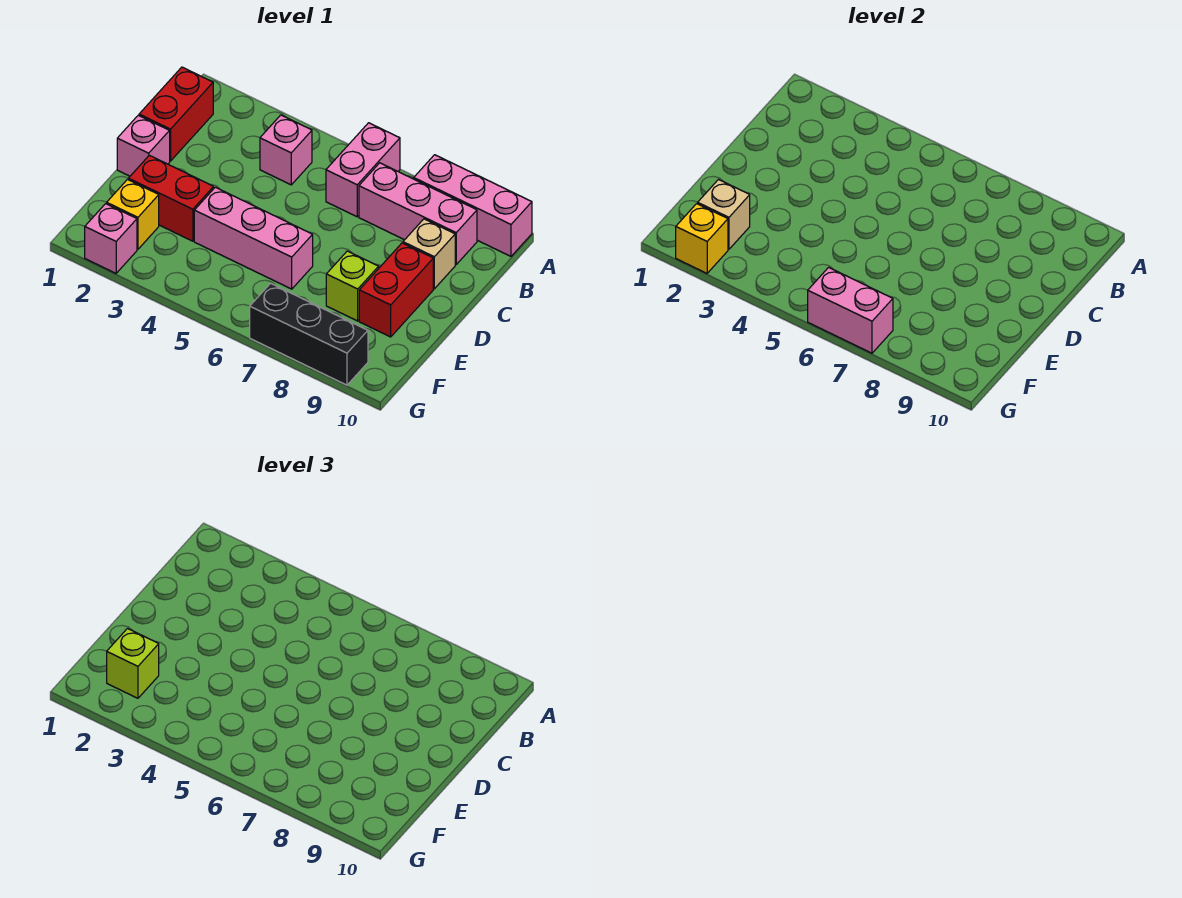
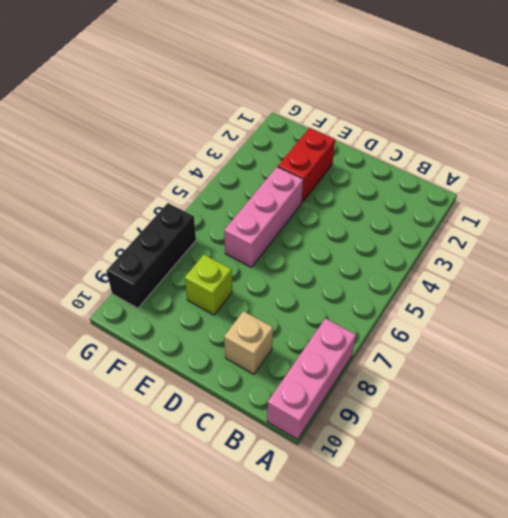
none -> pink 1x2 brick [326,123,400,217]
none -> red 1x2 brick [139,67,213,161]
none -> pink 1x1 brick [260,115,312,185]

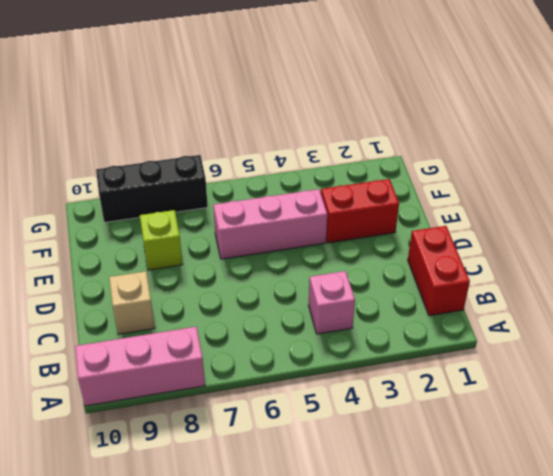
none -> pink 1x2 brick [326,123,400,217]
none -> pink 1x3 brick [359,163,477,264]
none -> pink 1x1 brick [117,115,170,176]

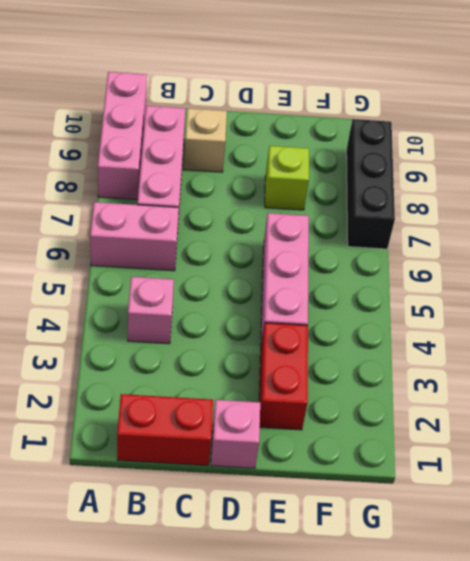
none -> red 1x2 brick [359,243,433,337]
none -> yellow 1x1 brick [107,180,159,249]
none -> pink 1x1 brick [85,204,137,273]

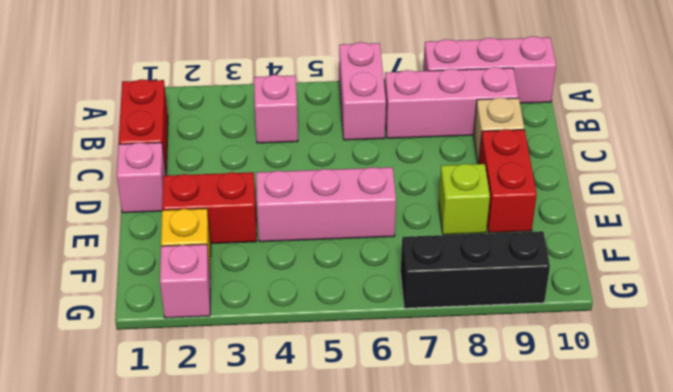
none -> tan 1x1 brick [698,180,750,249]
none -> yellow 1x1 brick [676,204,728,273]
none -> pink 1x2 brick [808,267,893,353]

